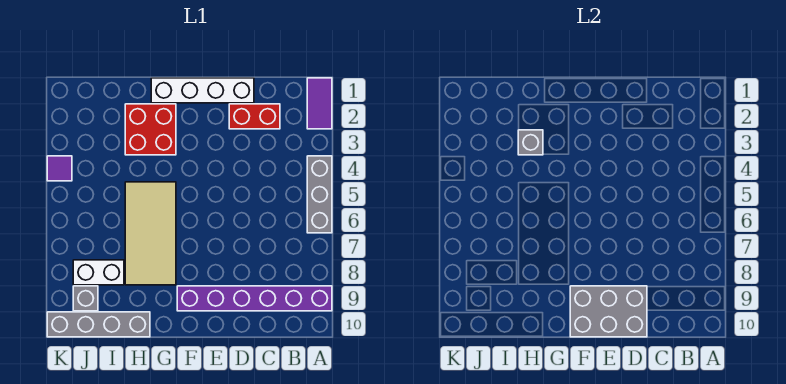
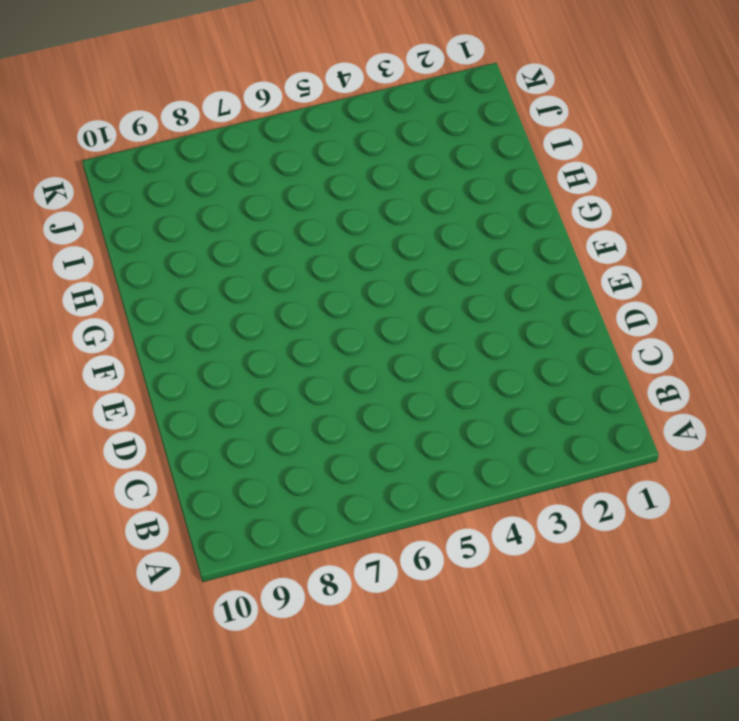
none -> purple 1x2 tile [307,78,332,129]
none -> grey 1x3 brick [307,156,332,233]
none -> purple 1x6 brick [177,286,332,311]

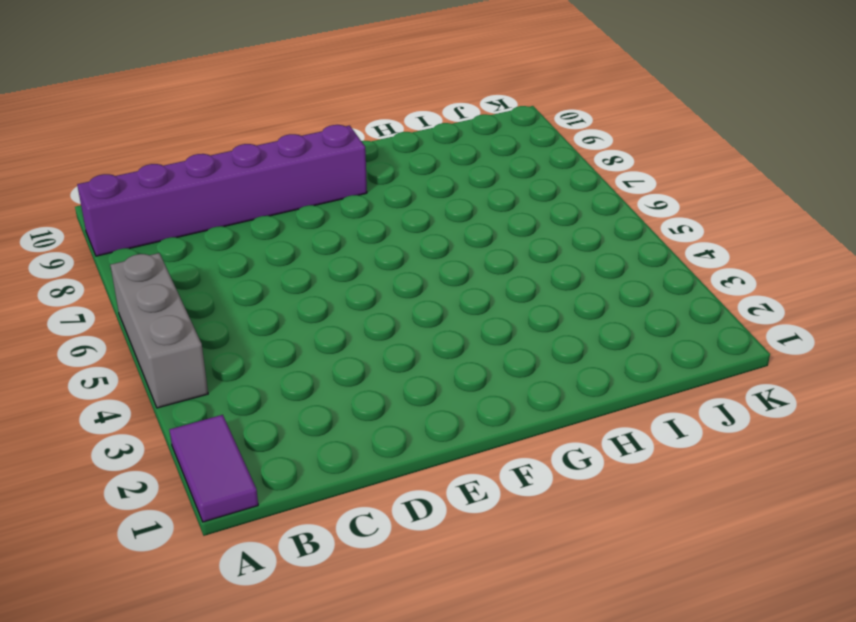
none -> red 1x2 brick [229,104,280,129]
none -> white 1x4 brick [151,78,254,103]
none -> red 2x2 brick [125,104,176,155]

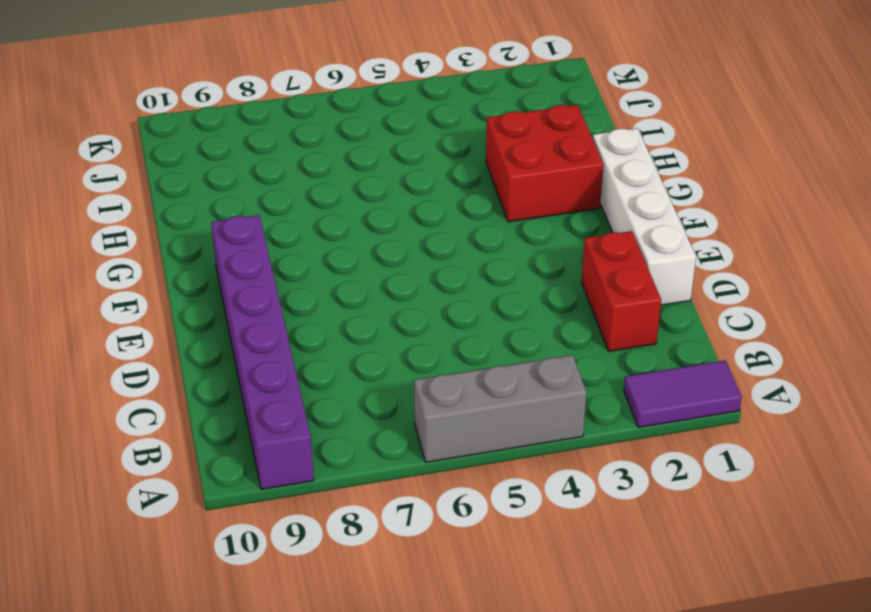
none -> tan 2x4 tile [125,182,176,285]
none -> grey 1x4 brick [47,312,150,337]
none -> white 1x2 brick [73,260,124,285]

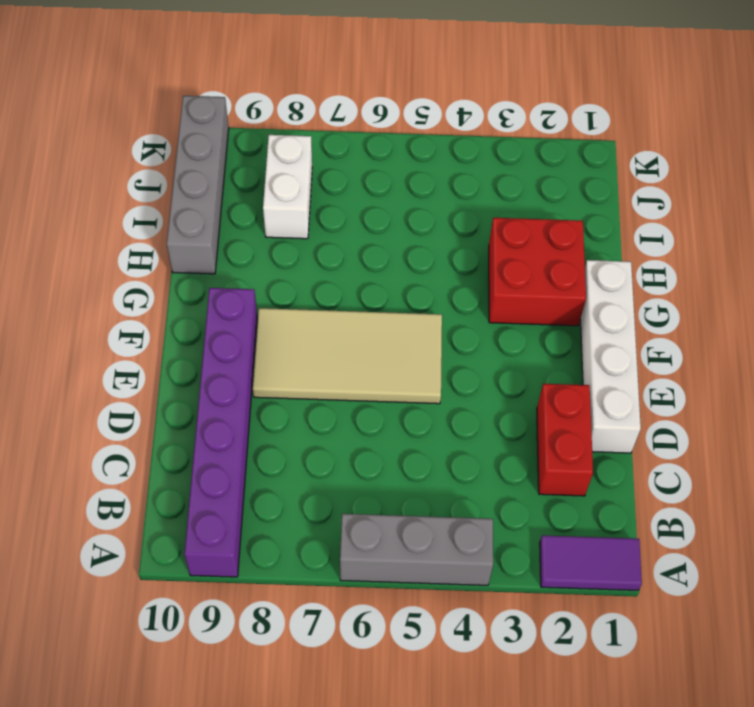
tan 2x4 tile [253,308,442,404] -> tan 2x4 tile moved to [125,182,176,285]
none -> grey 1x1 brick [73,286,98,311]
none -> purple 1x1 tile [47,156,72,181]
none -> grey 2x3 brick [570,286,647,337]

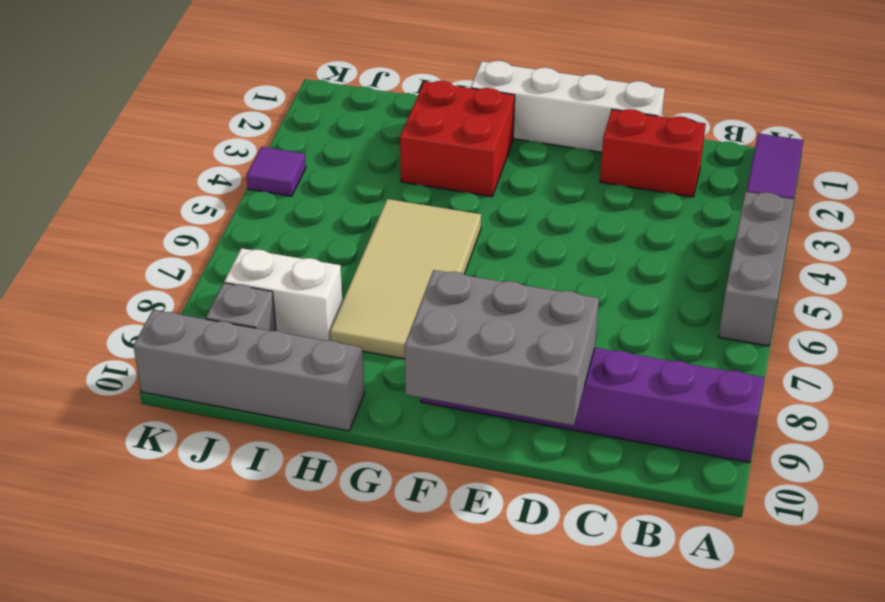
none -> grey 1x1 brick [518,130,543,155]

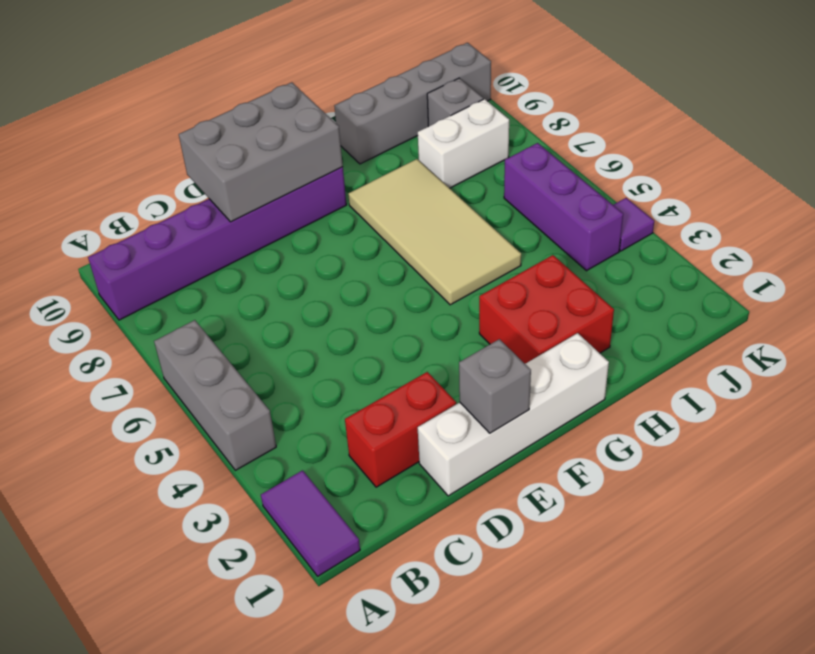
grey 1x1 brick [459,339,531,433] -> grey 1x1 brick moved to [518,130,543,155]
purple 1x3 brick [504,143,623,271] -> none

